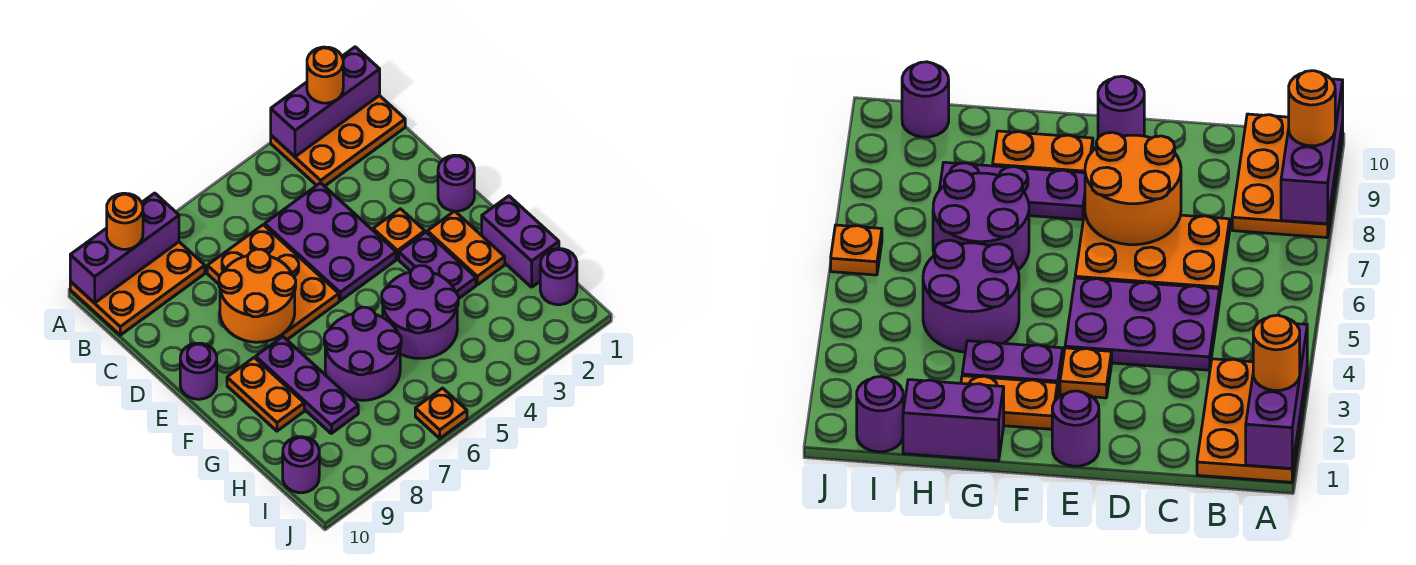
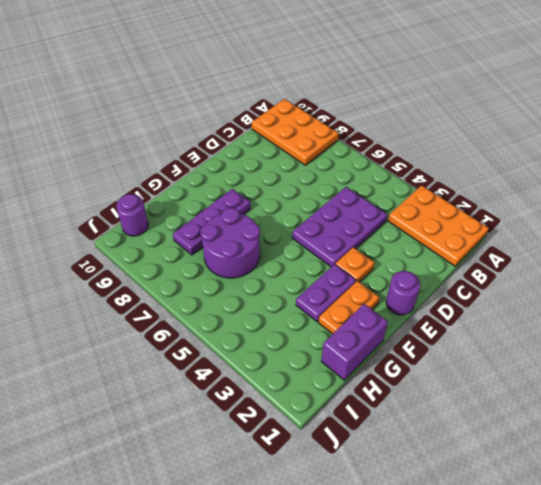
none -> orange 2x3 plate [207,225,339,340]
none -> purple 1x1 round brick [180,343,217,399]
none -> orange 1x2 plate [227,358,304,431]

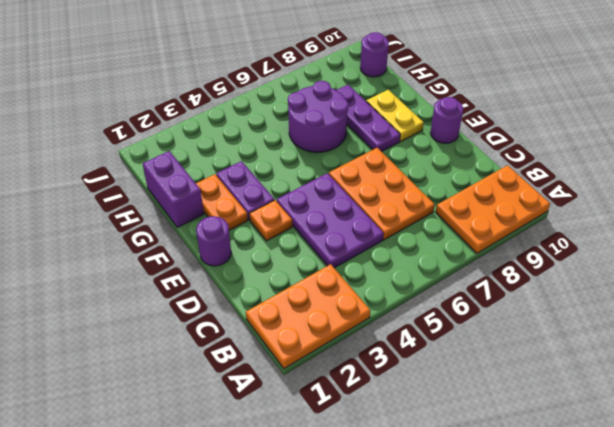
yellow 1x2 plate [366,90,424,141] -> orange 1x2 plate [227,358,304,431]
none -> purple 2x2 round brick [382,266,458,358]
none -> purple 1x1 round brick [540,249,577,305]
none -> orange 1x1 plate [415,388,467,438]

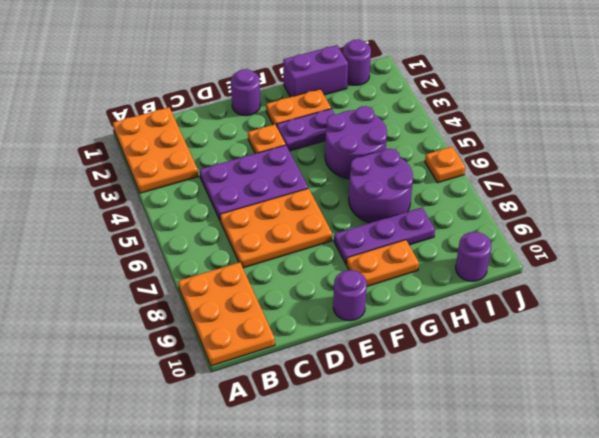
none -> purple 1x3 brick [271,47,380,157]
none -> purple 1x3 brick [70,193,179,303]
none -> orange 2x2 round brick [219,249,296,342]

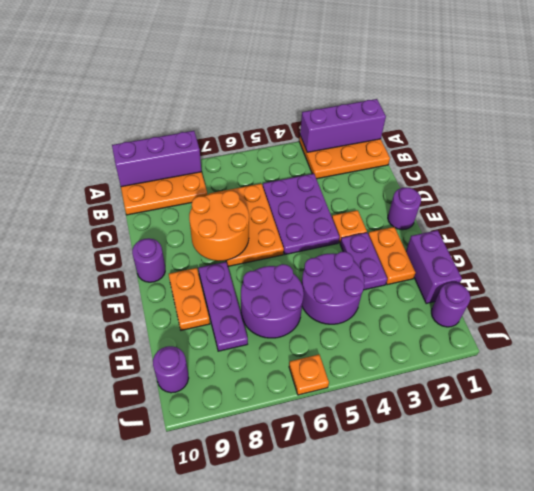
none -> orange 1x1 round brick [307,47,343,103]
none -> orange 1x1 round brick [107,193,143,249]

